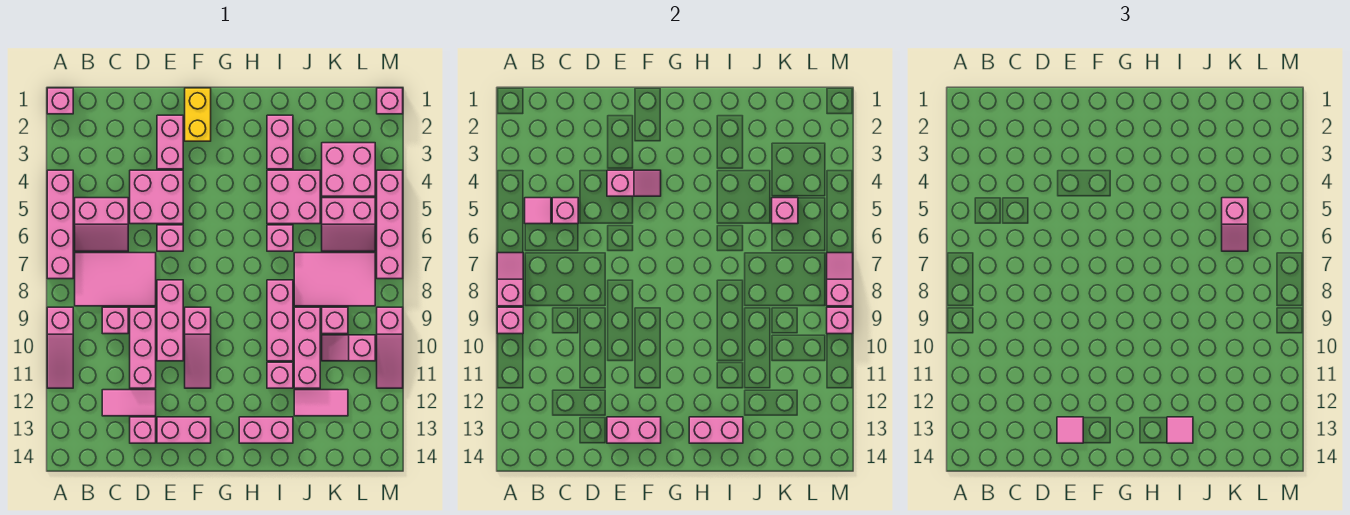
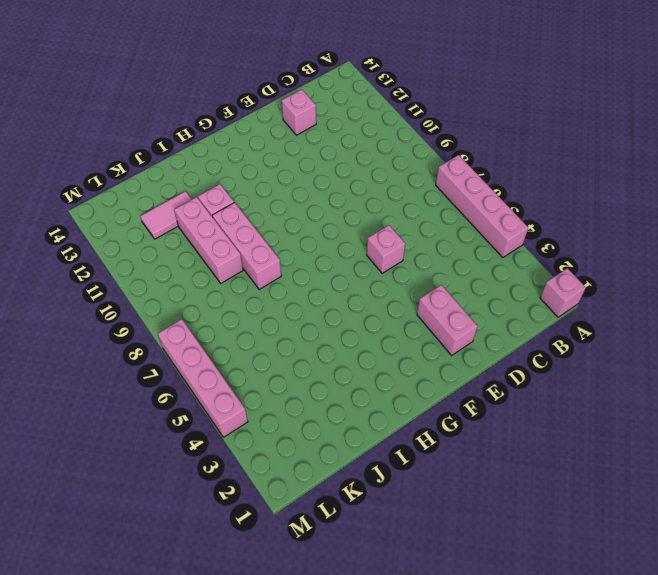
none -> pink 1x3 slope [47,307,73,388]
none -> pink 2x2 slope [75,198,128,251]
none -> pink 2x3 tile [75,253,156,306]
none -> pink 1x1 brick [102,307,128,334]

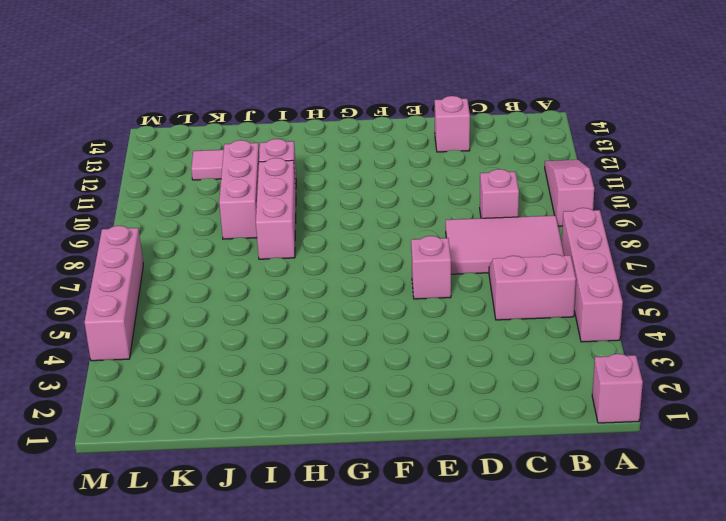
none -> pink 1x2 tile [102,390,156,416]
none -> pink 2x2 brick [130,170,183,224]
none -> pink 1x3 brick [130,307,156,388]
none -> pink 1x2 brick [157,115,183,169]

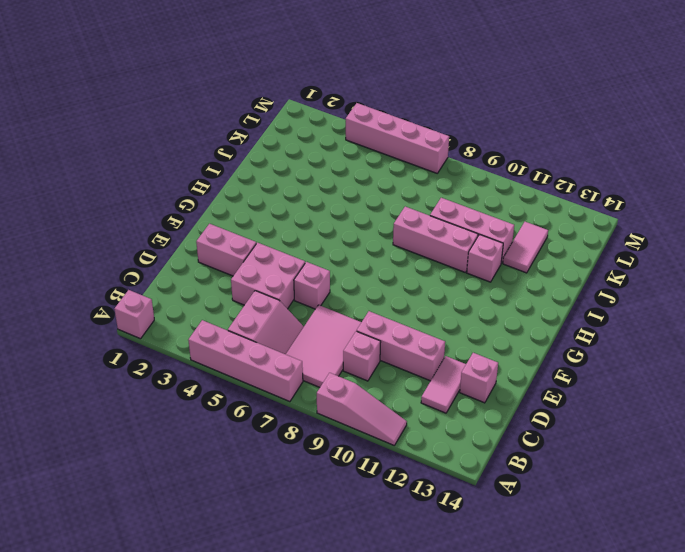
none -> pink 1x3 brick [157,280,183,361]
none -> pink 1x2 brick [157,417,211,443]
none -> yellow 1x2 brick [185,88,211,141]
none -> pink 1x3 slope [185,307,211,388]

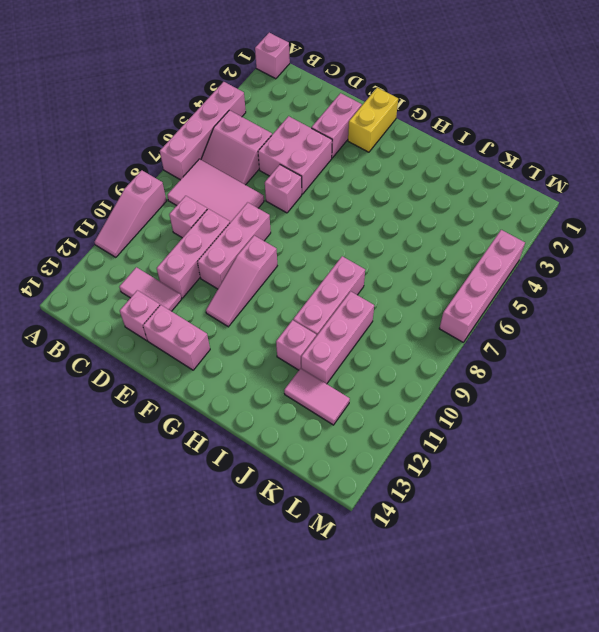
none -> pink 1x2 brick [239,417,293,443]
none -> pink 1x2 brick [267,115,293,169]
none -> pink 2x2 brick [267,170,320,224]
none -> pink 1x1 brick [267,225,293,251]

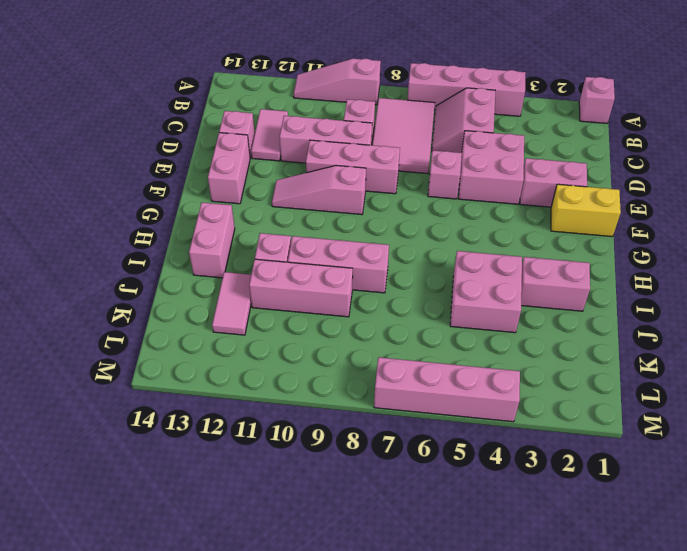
none -> pink 1x1 brick [267,225,293,251]
none -> pink 2x3 tile [294,253,375,306]
none -> pink 2x2 brick [322,143,375,196]
none -> pink 2x2 slope [322,198,375,251]

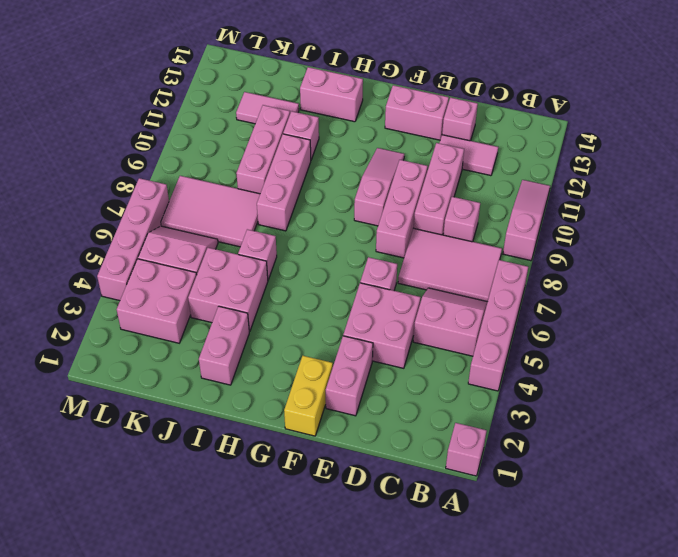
none -> pink 1x1 brick [322,307,348,334]
none -> pink 1x2 slope [322,335,375,361]
none -> pink 1x1 brick [377,88,403,114]
none -> pink 1x3 slope [377,307,403,388]

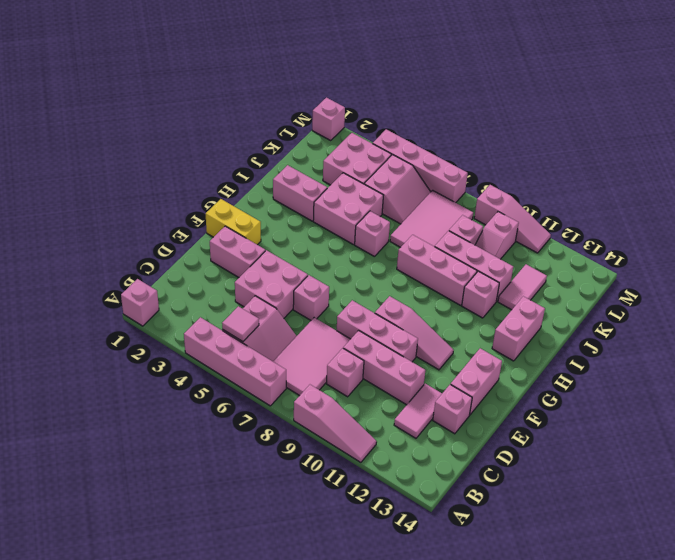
none -> pink 1x2 slope [497,253,523,306]
none -> pink 1x1 brick [497,307,523,334]
none -> pink 1x1 brick [552,198,578,224]
none -> pink 1x2 slope [607,170,661,196]

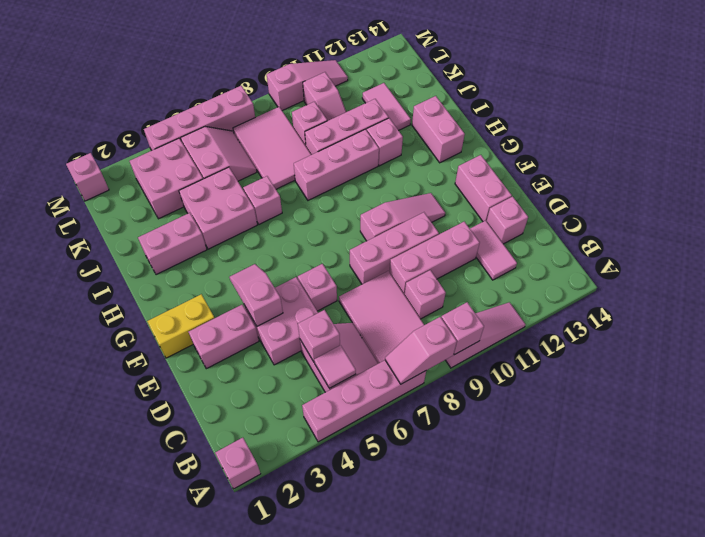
none -> pink 1x2 brick [607,417,661,443]
none -> pink 1x2 brick [689,417,743,443]
none -> pink 1x1 brick [772,198,798,224]
none -> pink 1x2 slope [827,253,853,306]

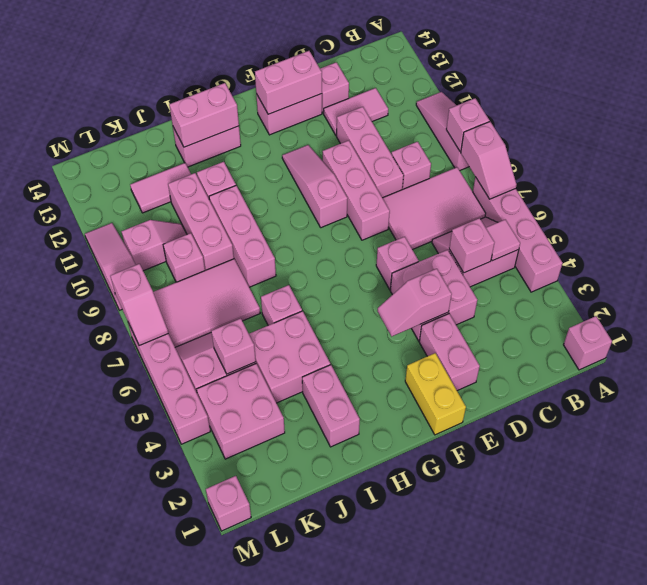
none -> pink 1x1 brick [827,307,853,334]
none -> pink 1x1 tile [1057,417,1083,443]
none -> pink 1x1 tile [1167,417,1193,443]
none -> pink 1x2 slope [1222,198,1248,251]

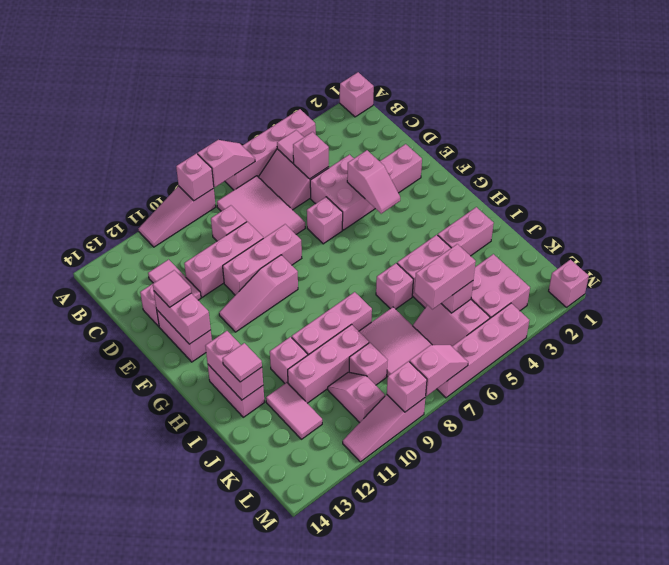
pink 1x2 brick [414,244,476,309] -> pink 1x2 slope [1222,198,1248,251]
none -> yellow 1x2 brick [185,88,211,141]

